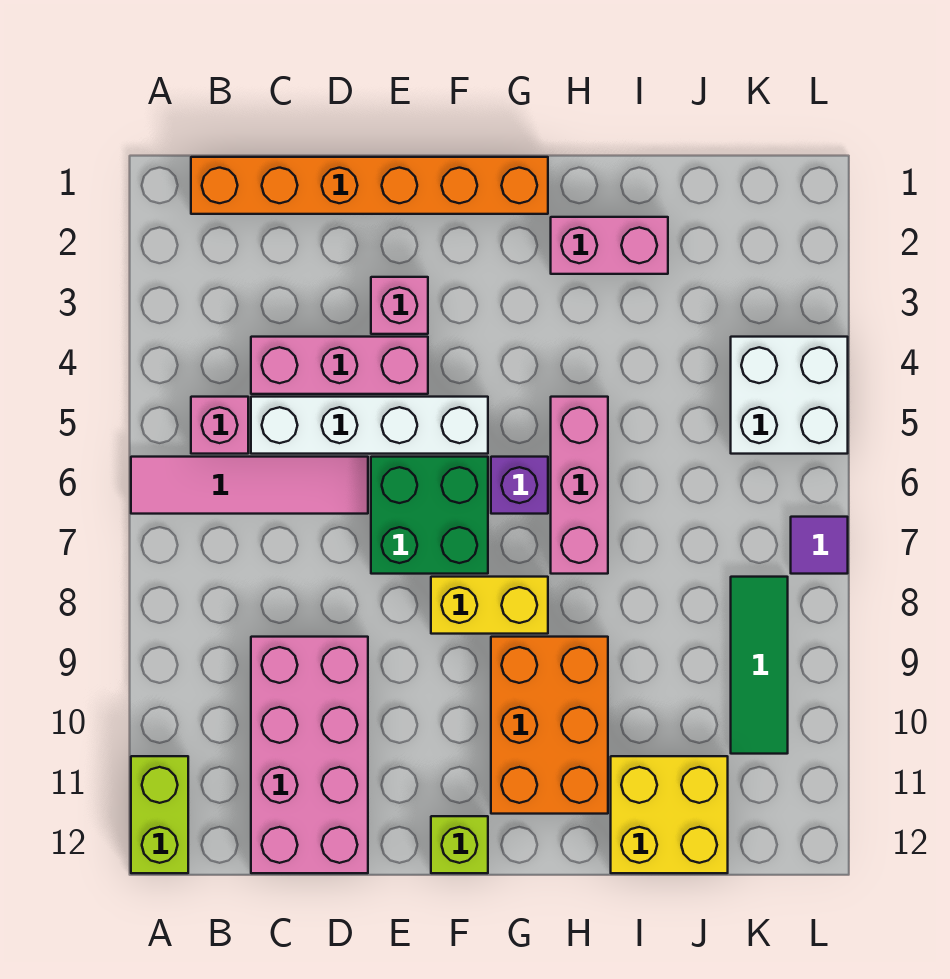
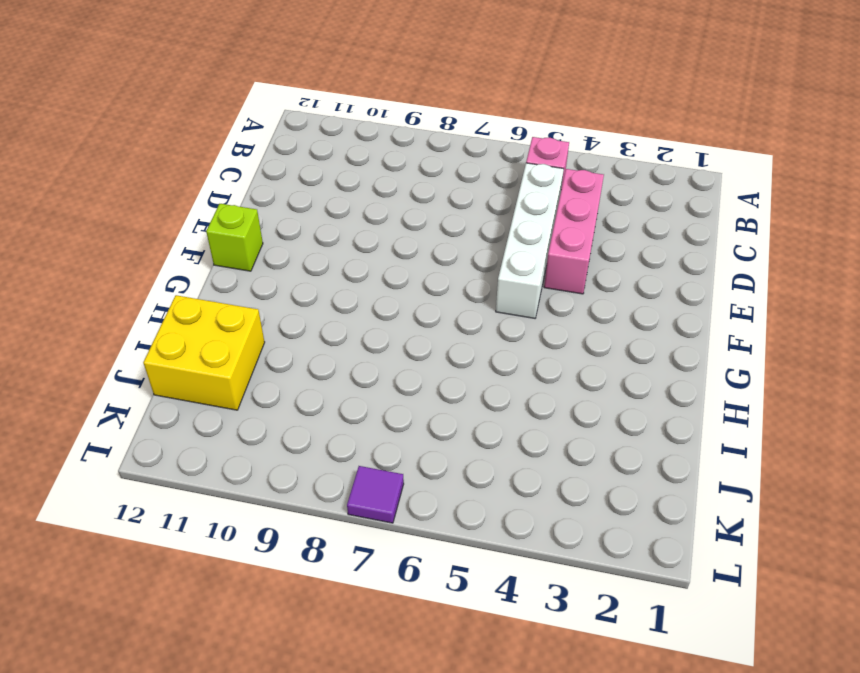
none -> pink 1x4 tile [131,457,368,514]
none -> lime 1x2 brick [131,756,188,873]
none -> orange 1x6 brick [191,157,548,214]

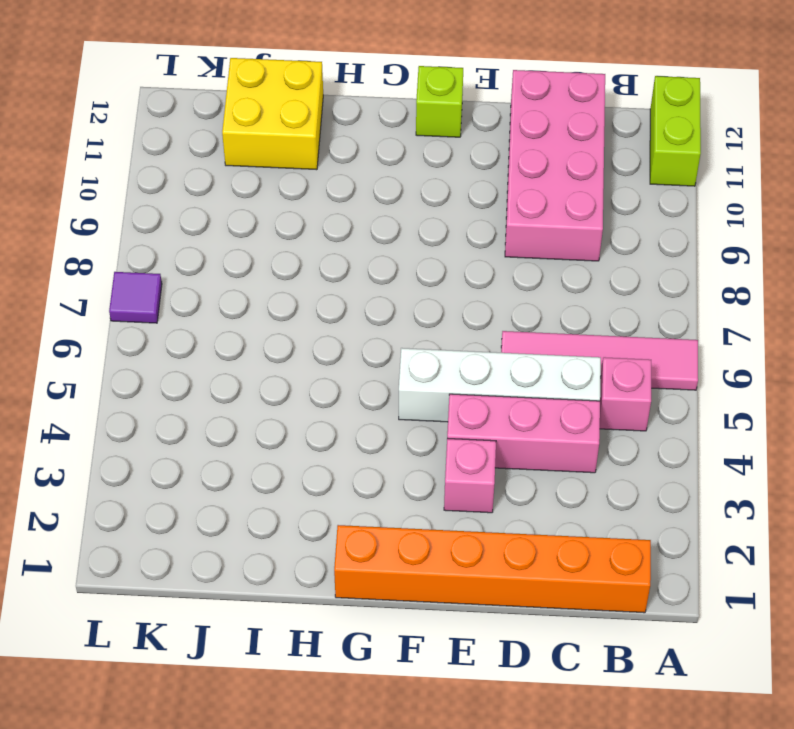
none -> green 2x2 brick [371,457,488,574]
none -> yellow 1x2 brick [431,577,548,634]
none -> purple 1x1 brick [491,457,548,514]

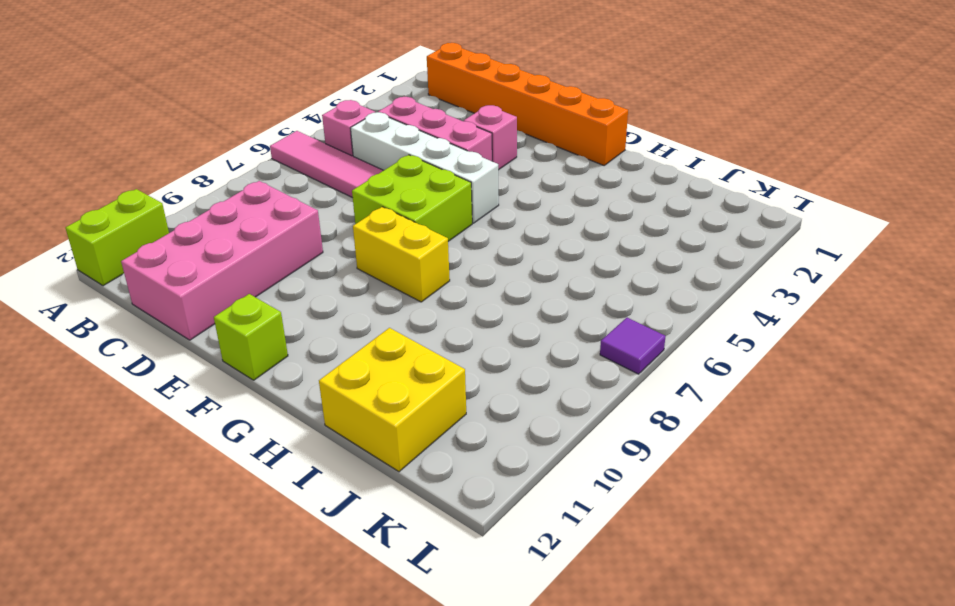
lime 2x2 brick [352,155,472,241] -> green 2x2 brick [371,457,488,574]
none -> purple 1x1 brick [491,457,548,514]
none -> orange 2x3 brick [491,637,608,814]
none -> pink 1x2 brick [551,217,668,274]

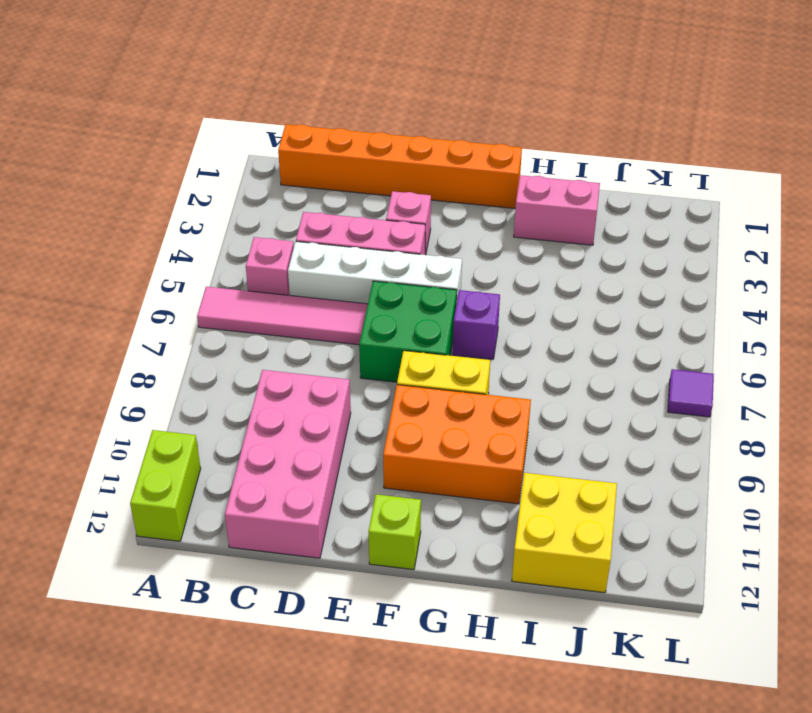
orange 2x3 brick [383,385,531,504] -> orange 2x3 brick turned to [491,637,608,814]
none -> pink 1x3 brick [551,397,608,574]
none -> white 2x2 brick [731,337,848,454]
none -> green 1x3 tile [731,577,788,754]

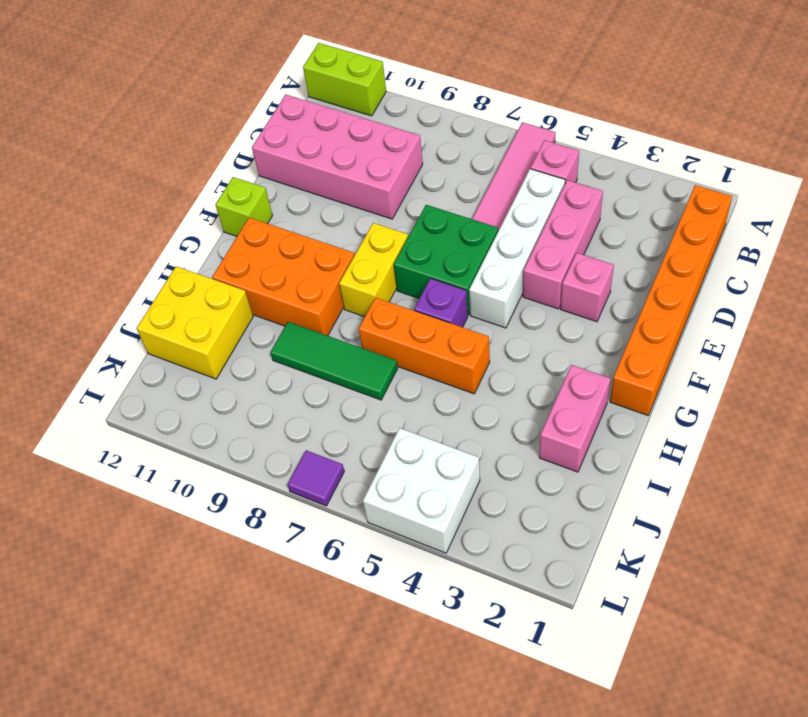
orange 1x3 brick [359,298,490,394] -> pink 1x3 brick [551,397,608,574]
green 1x3 tile [270,322,398,400] -> green 1x3 tile moved to [731,577,788,754]

